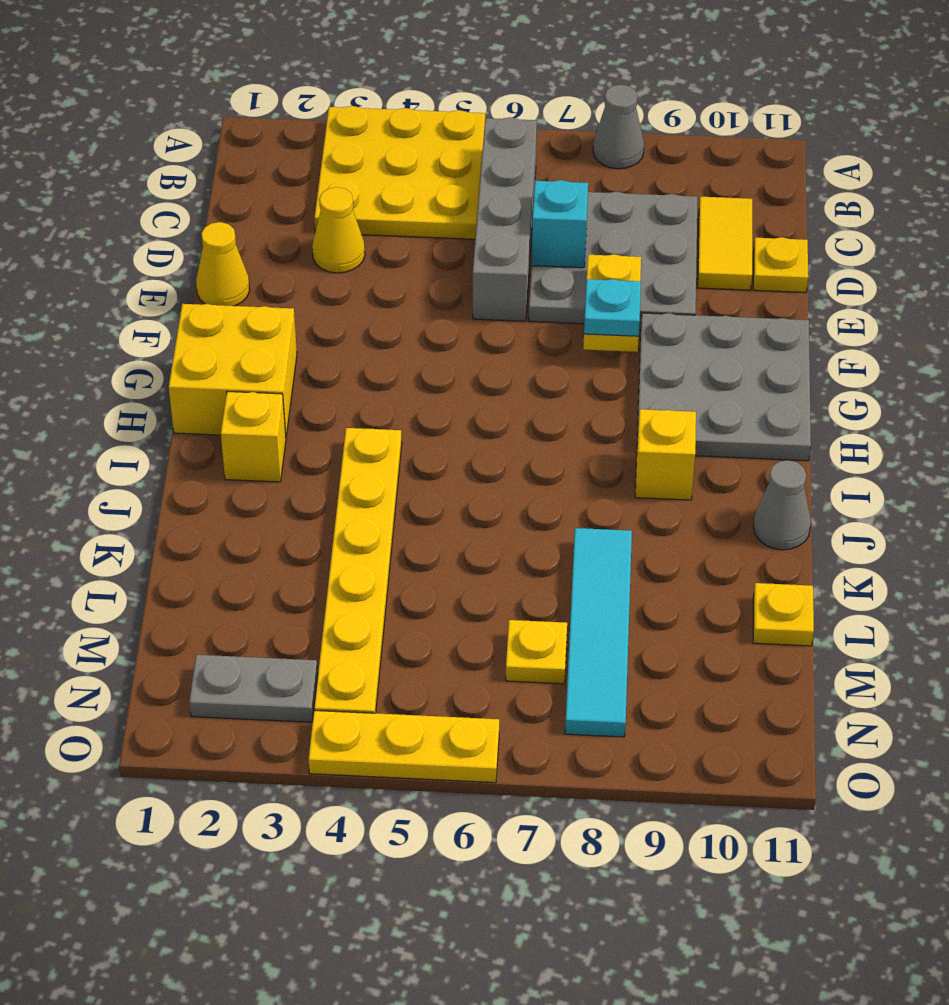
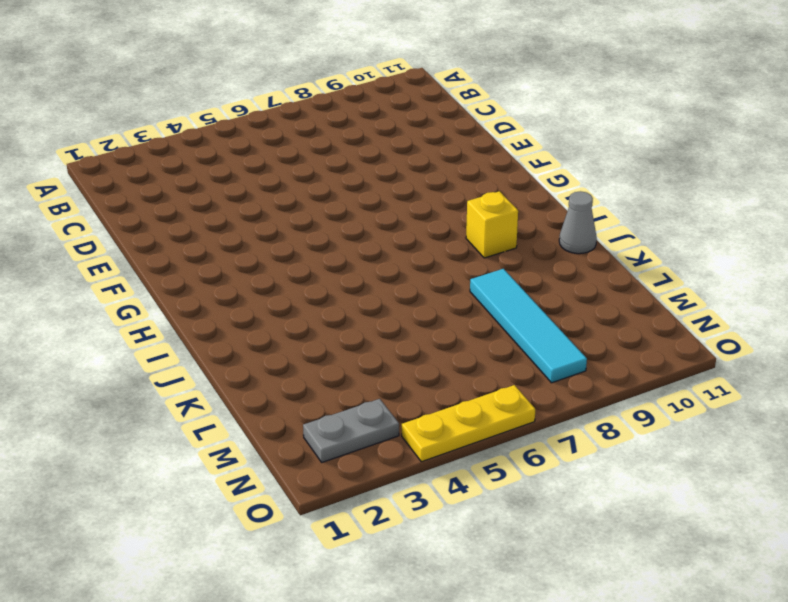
none -> yellow 3x3 plate [315,106,485,239]
none -> grey 1x1 cone [593,85,644,169]
none -> grey 1x4 brick [473,117,537,321]

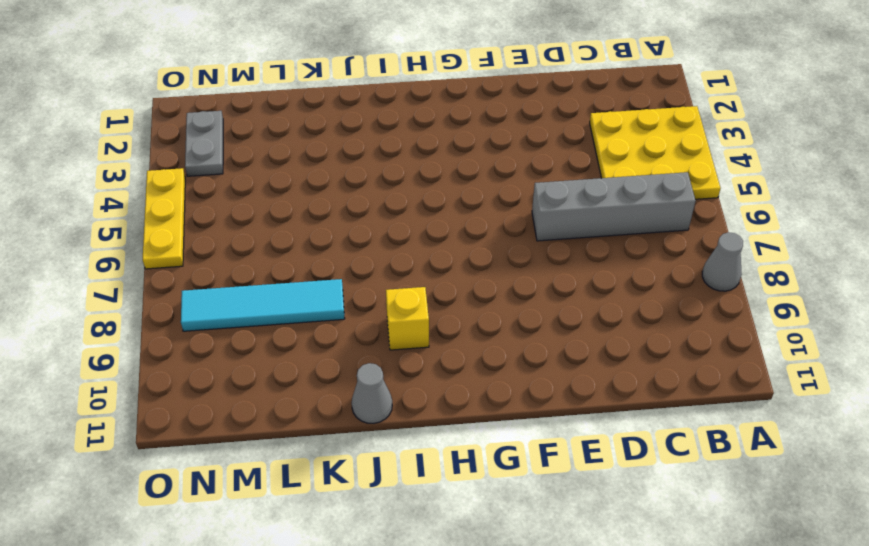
none -> grey 3x3 plate [529,192,697,326]
none -> yellow 1x2 tile [698,197,752,290]
none -> yellow 1x1 cone [312,187,365,273]

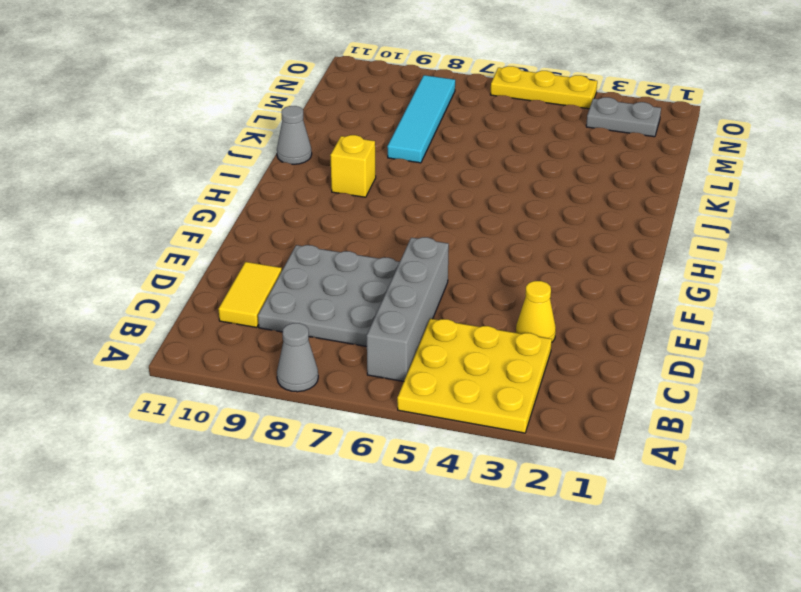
none -> yellow 1x1 plate [753,237,808,293]
none -> yellow 1x1 cone [196,222,250,306]
none -> grey 3x3 plate [637,313,811,461]

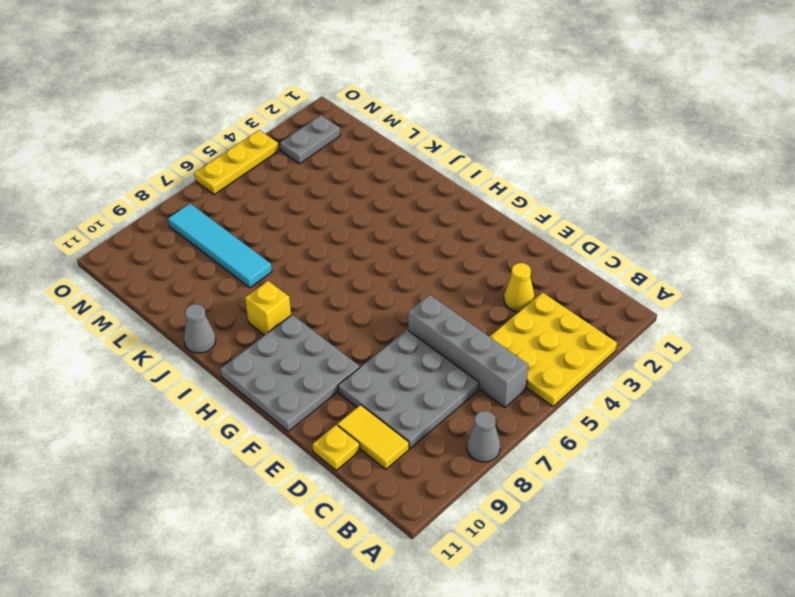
none -> yellow 1x1 cone [196,222,250,306]
none -> yellow 2x2 brick [169,304,297,436]
none -> yellow 1x1 brick [221,392,286,482]

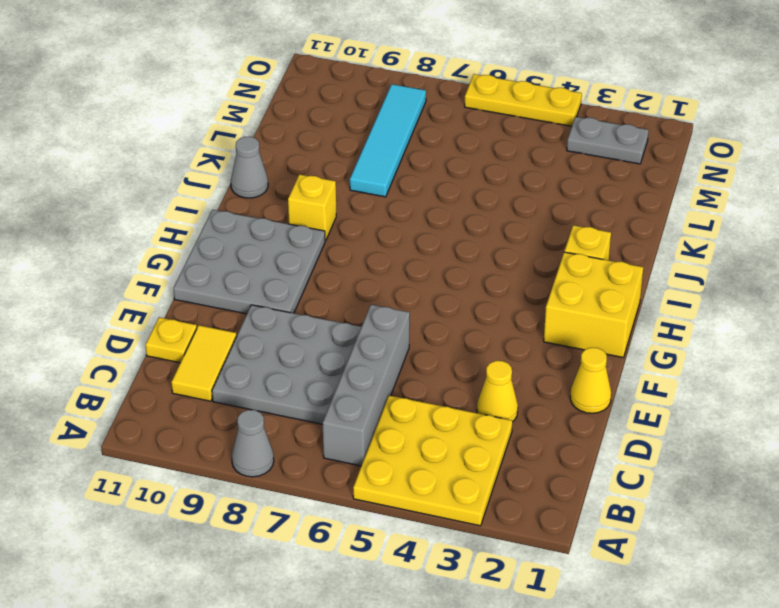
none -> yellow 1x6 plate [314,428,402,713]
none -> yellow 1x1 plate [753,583,814,646]
none -> yellow 1x1 plate [506,620,567,684]

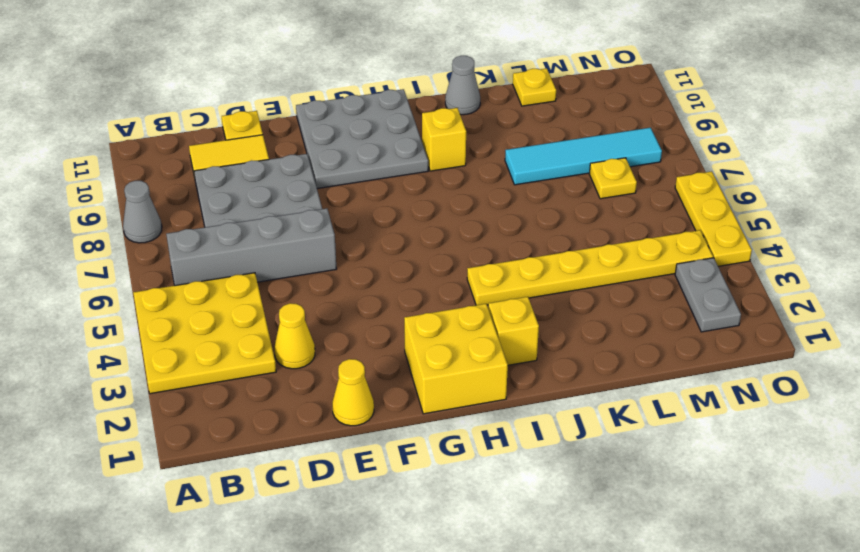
none -> cyan 1x1 brick [532,180,588,268]
none -> yellow 1x2 plate [583,254,641,352]
none -> cyan 1x1 plate [584,279,641,336]

